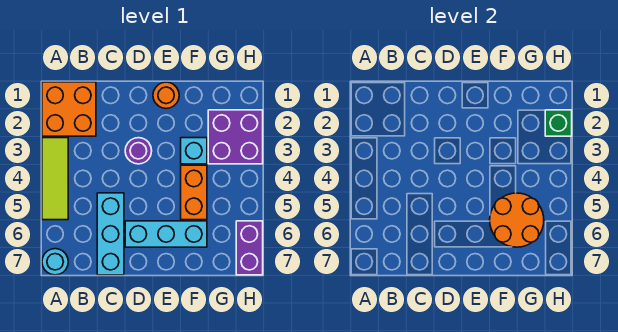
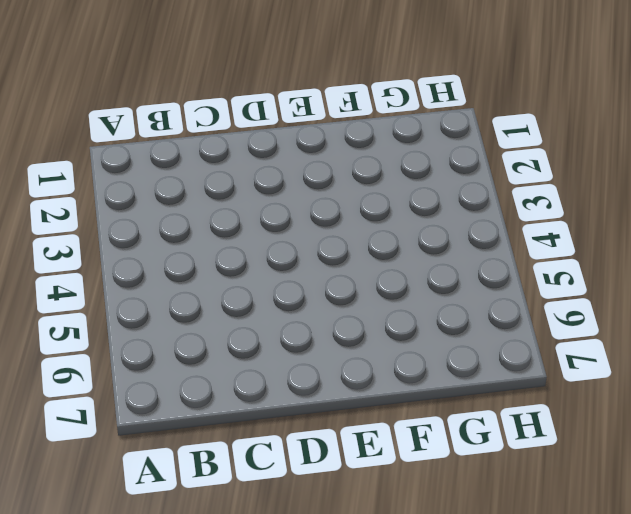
none -> orange 2x2 brick [42,82,96,136]
none -> lime 1x3 tile [42,138,68,220]
none -> cyan 1x1 round brick [42,249,68,275]

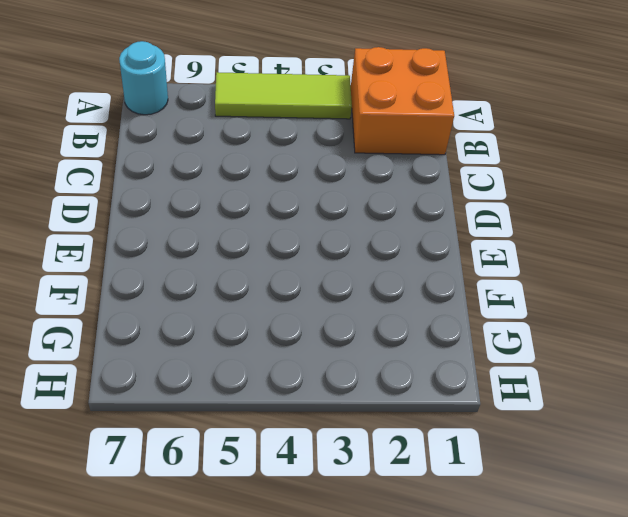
none -> cyan 1x3 brick [97,193,124,275]
none -> purple 1x1 round brick [125,138,152,164]
none -> cyan 1x3 brick [125,221,207,247]

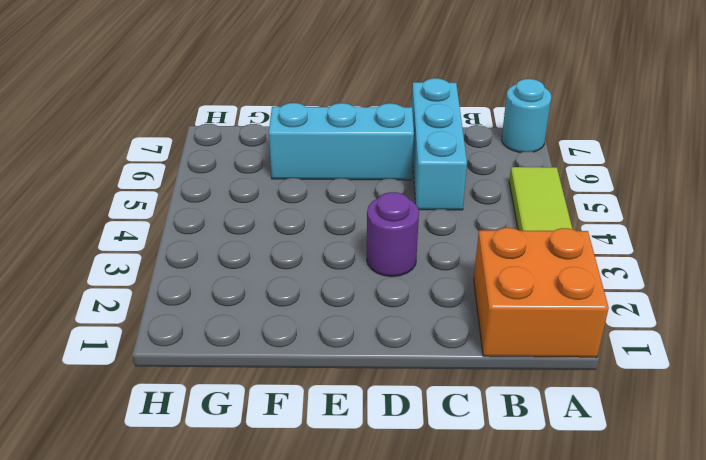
none -> orange 1x1 round brick [153,82,179,109]
none -> cyan 1x1 brick [181,138,207,164]
none -> orange 1x2 brick [181,165,207,220]

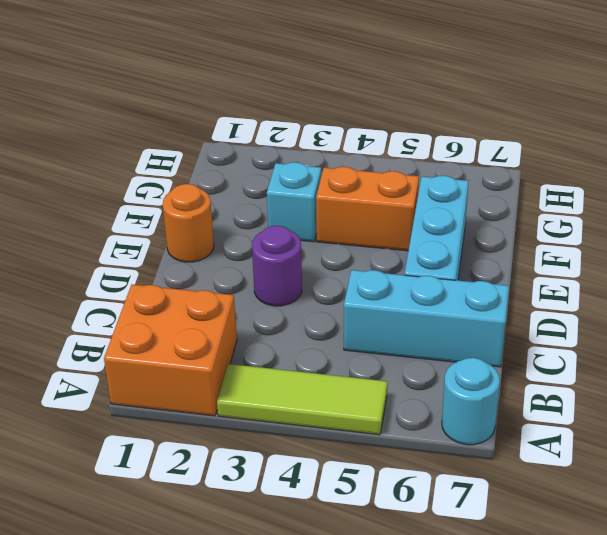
none -> purple 2x2 brick [208,110,263,164]
none -> purple 1x2 brick [236,221,263,275]
none -> orange 2x2 round brick [490,193,544,247]

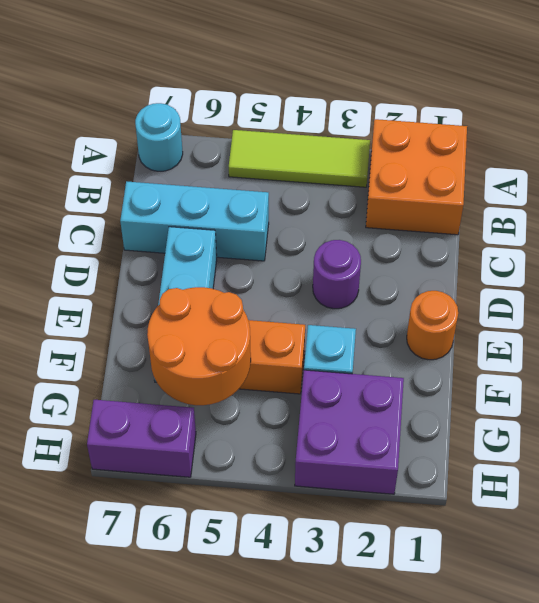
none -> green 1x1 brick [545,110,572,136]

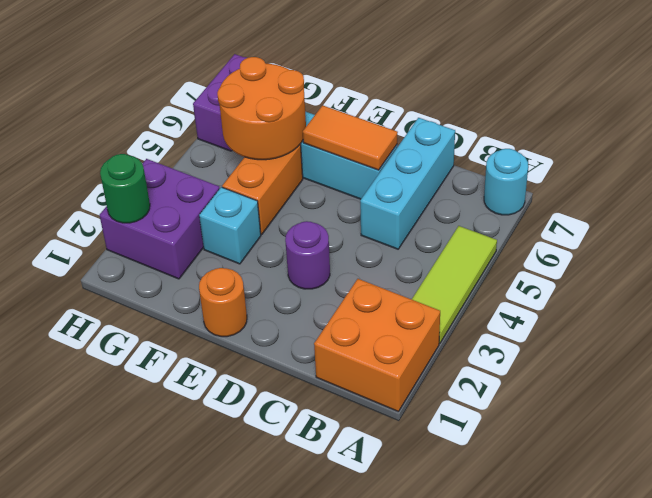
orange 1x2 tile [303,105,398,170] -> none
green 1x1 round brick [100,154,150,223] -> green 1x1 brick [545,110,572,136]

